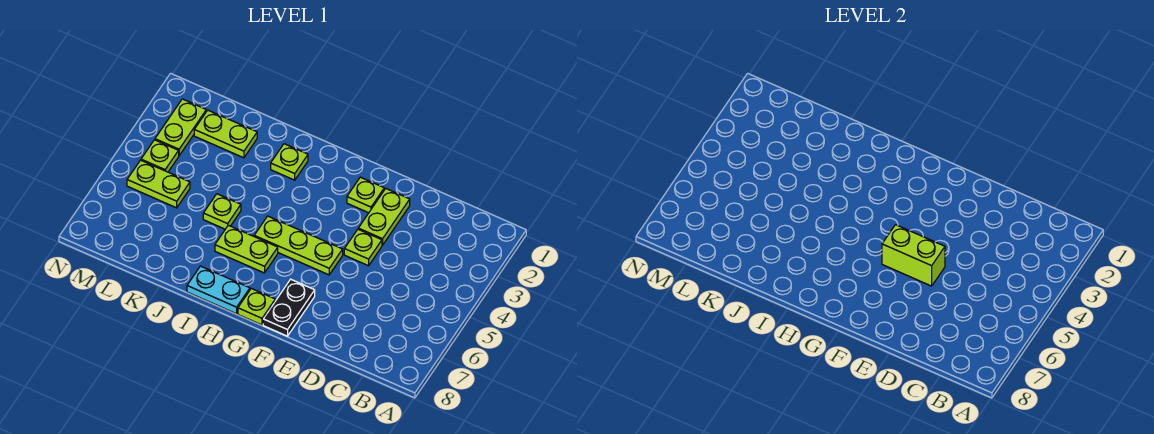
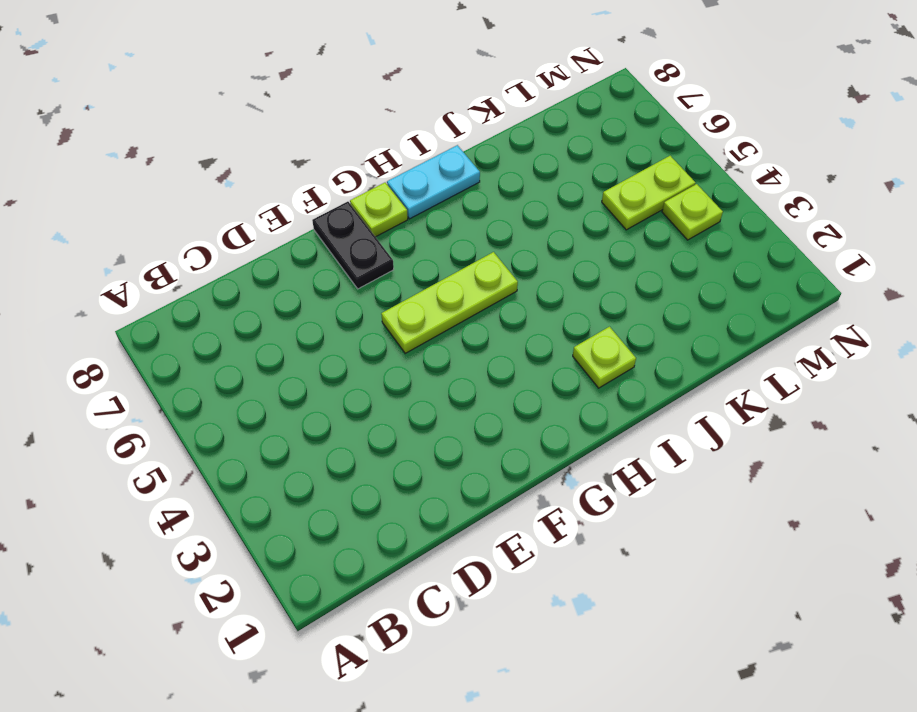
none -> lime 1x2 plate [358,189,410,245]
none -> lime 1x1 plate [344,229,382,266]
none -> lime 1x1 plate [347,177,384,213]

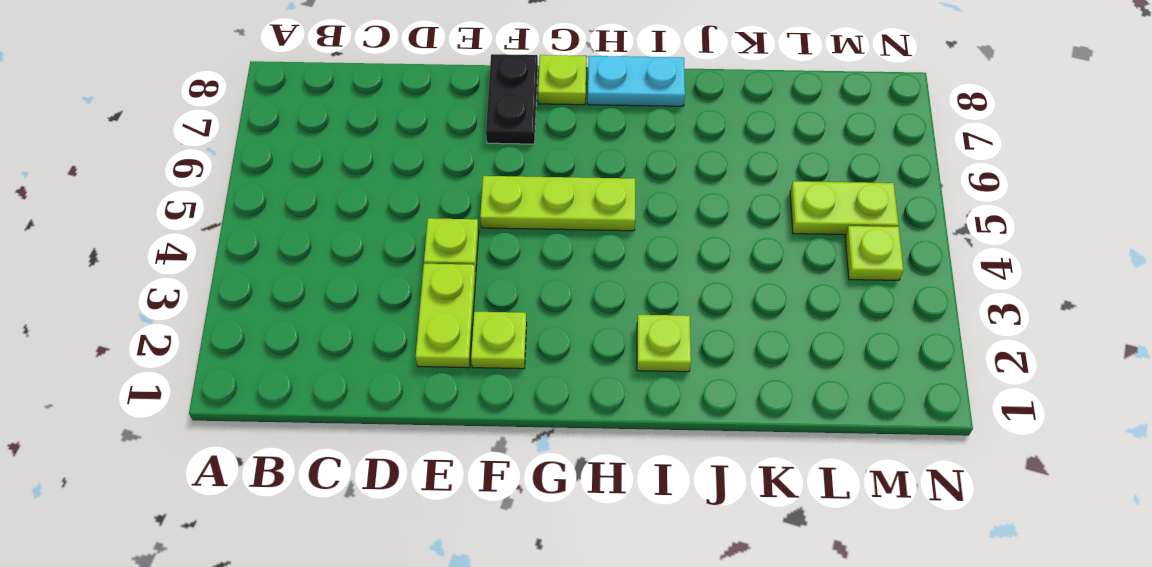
none -> lime 1x2 plate [215,225,278,273]
none -> lime 1x1 plate [203,194,241,229]
none -> lime 1x2 plate [194,110,257,158]

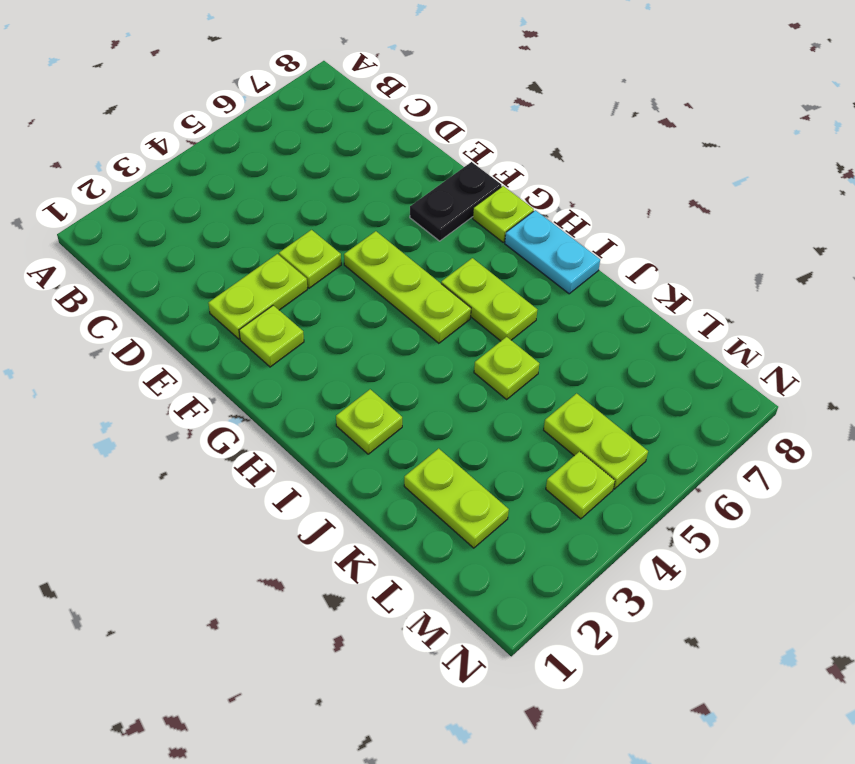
none -> lime 1x2 plate [155,99,206,155]
none -> lime 1x2 brick [882,225,945,286]

